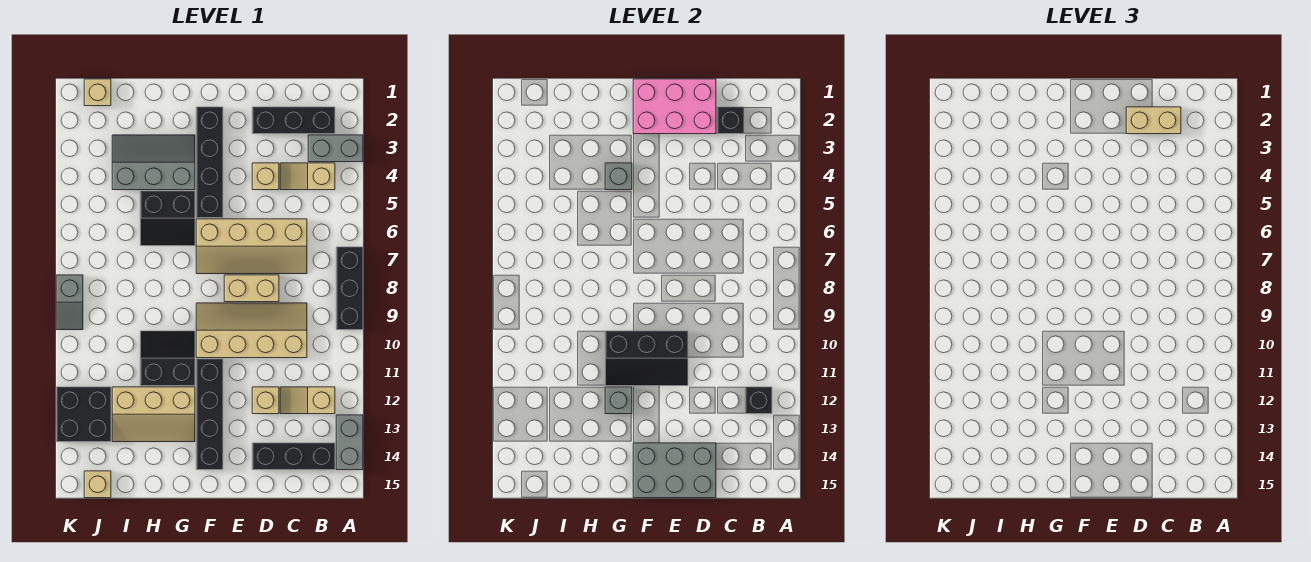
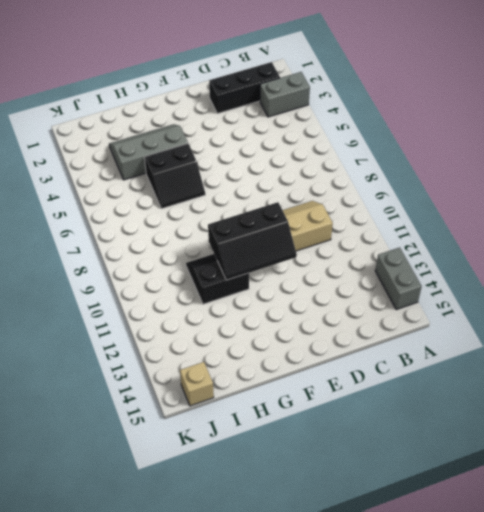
none -> black 1x3 brick [336,247,363,330]
none -> tan 1x2 slope [280,163,335,190]
none -> tan 1x2 slope [280,387,335,414]
none -> black 1x3 brick [252,443,335,470]

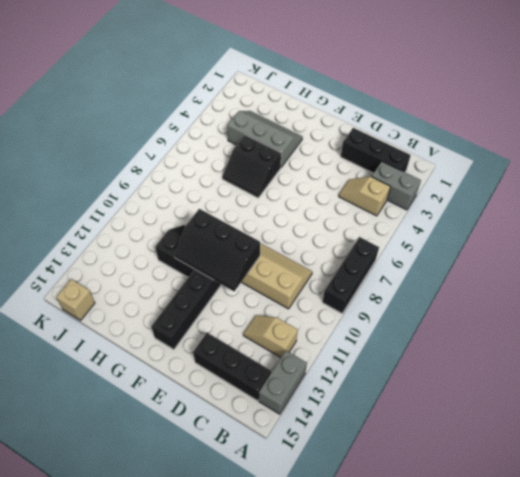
none -> tan 2x4 slope [196,219,307,274]
none -> tan 1x1 brick [252,163,279,190]
none -> tan 1x2 brick [224,275,279,302]
none -> tan 1x1 brick [252,387,279,414]

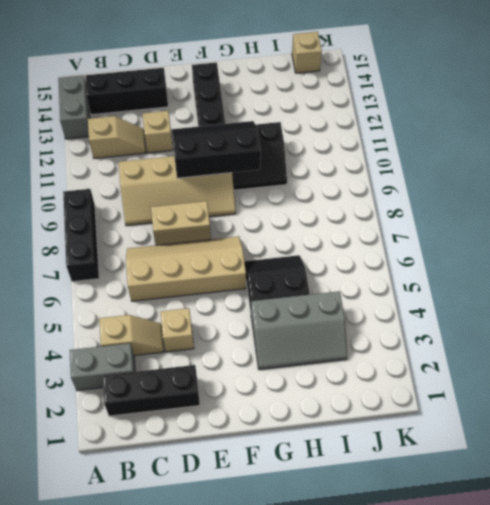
none -> black 1x4 brick [196,107,223,218]
none -> tan 2x3 slope [112,387,195,442]
none -> tan 1x1 brick [84,79,111,106]
none -> black 2x2 brick [56,387,111,442]

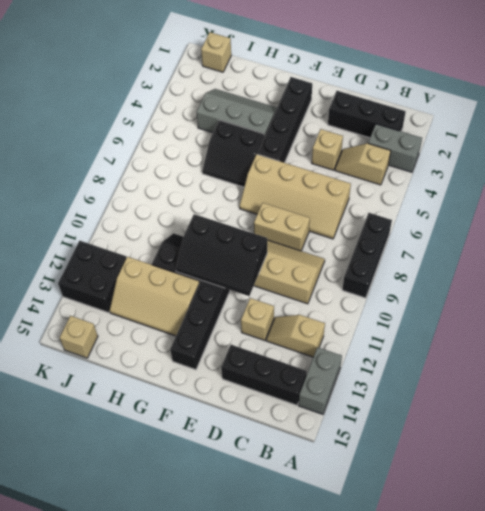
none -> grey 1x2 slope [56,275,83,330]
none -> black 1x1 brick [745,387,772,414]
none -> black 1x1 brick [717,107,744,134]
none -> pink 2x3 brick [633,79,716,134]

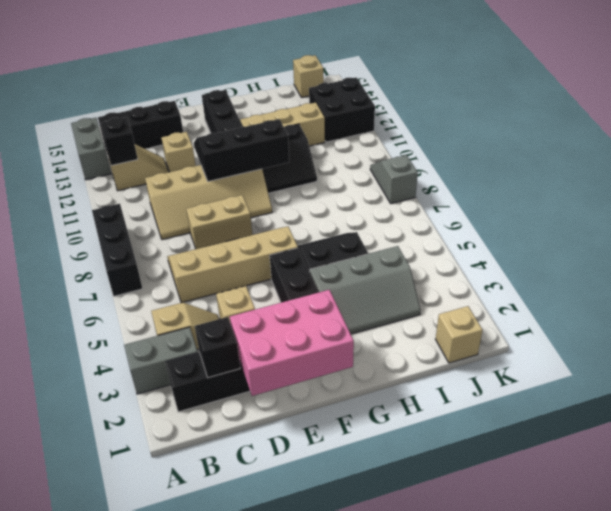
none -> grey 2x3 brick [633,443,716,498]
none -> grey 1x1 brick [605,163,632,190]
none -> grey 1x1 brick [605,387,632,414]
none -> tan 1x2 brick [1126,107,1181,134]

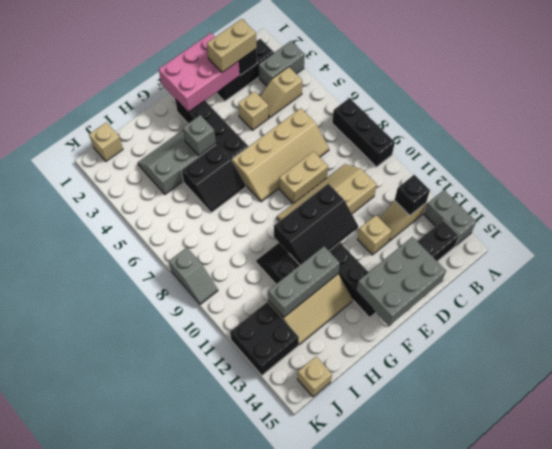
grey 1x3 brick [268,246,340,318] -> grey 1x1 brick [605,387,632,414]

